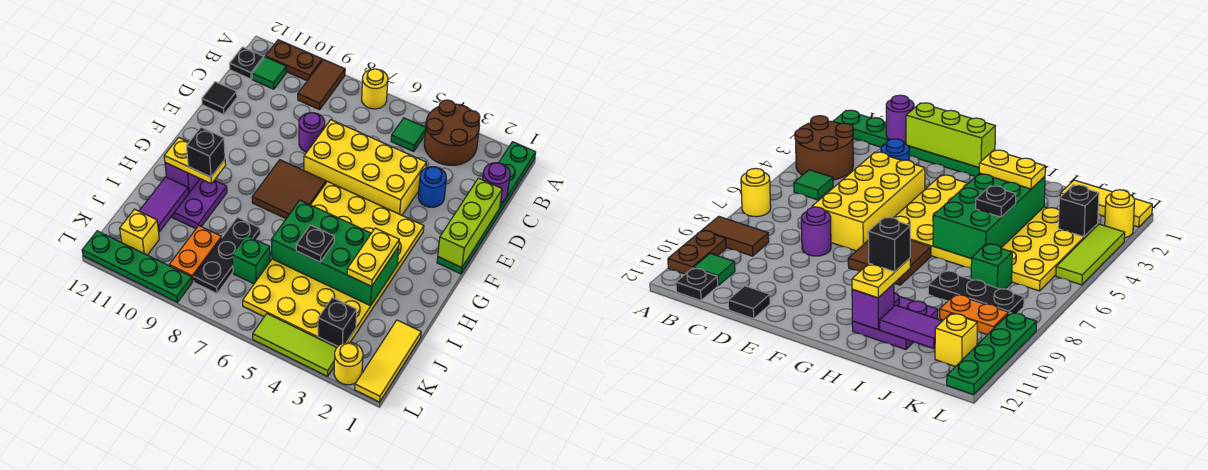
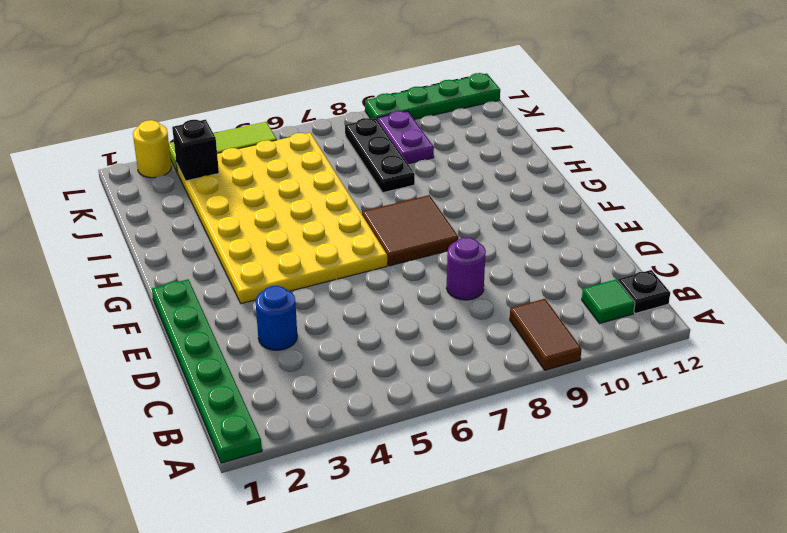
purple 1x2 plate [377,111,434,164] -> orange 1x2 plate [169,226,222,282]
none -> brown 2x2 round brick [424,100,480,165]
none -> yellow 1x1 round brick [362,69,388,109]
none -> brown 1x2 plate [266,40,322,81]
none -> green 1x1 tile [391,118,426,152]

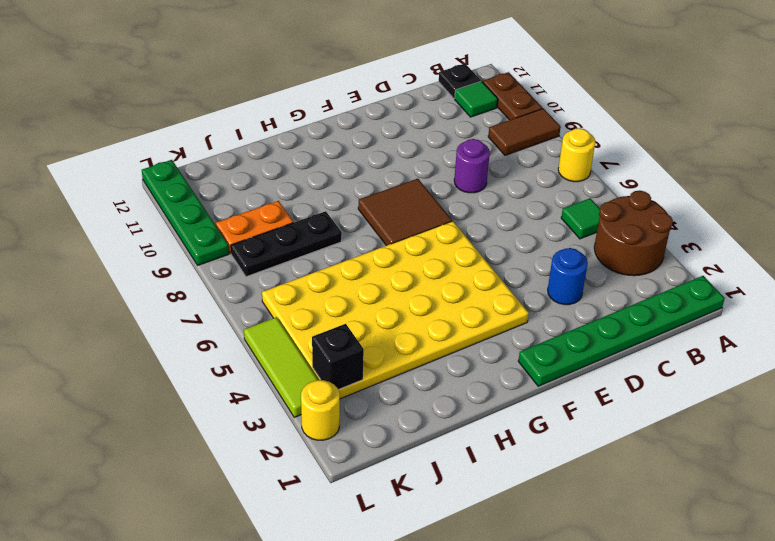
none -> yellow 2x4 brick [304,120,426,215]
none -> black 1x1 tile [202,82,237,114]
none -> purple 2x2 plate [171,179,227,229]
none -> yellow 1x3 tile [355,320,421,402]

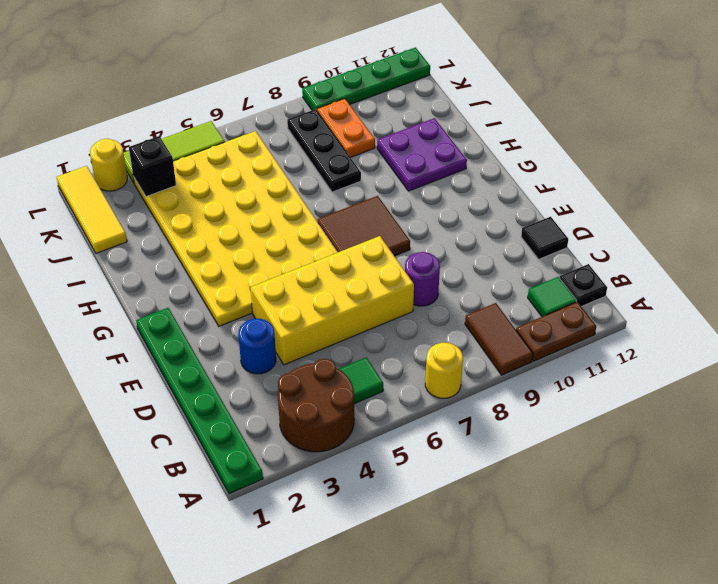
none -> green 1x1 brick [232,235,270,284]
none -> yellow 1x1 brick [120,209,159,255]
none -> purple 1x1 round brick [482,163,510,203]
none -> lime 1x3 brick [438,178,502,268]

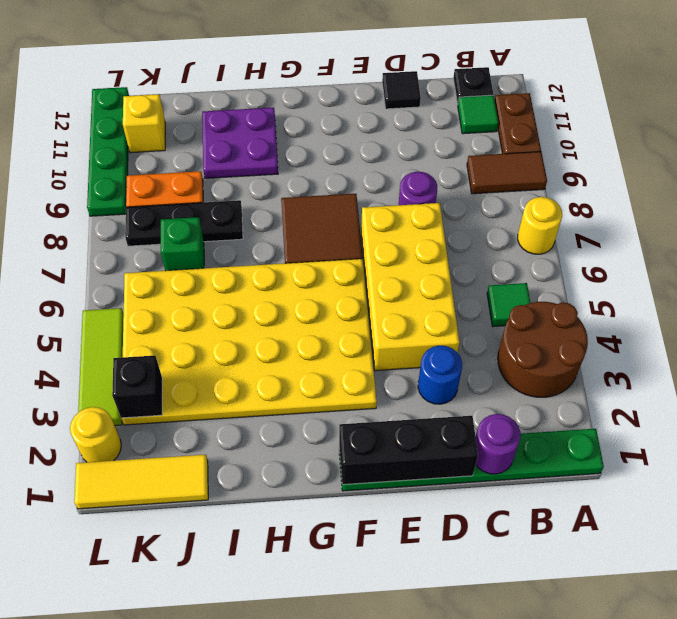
black 1x3 brick [339,416,478,485] -> lime 1x3 brick [438,178,502,268]
none -> green 2x4 brick [271,200,399,306]
none -> purple 1x1 brick [165,163,200,193]
none -> purple 1x2 tile [139,177,189,232]
none -> yellow 1x2 plate [347,228,399,286]

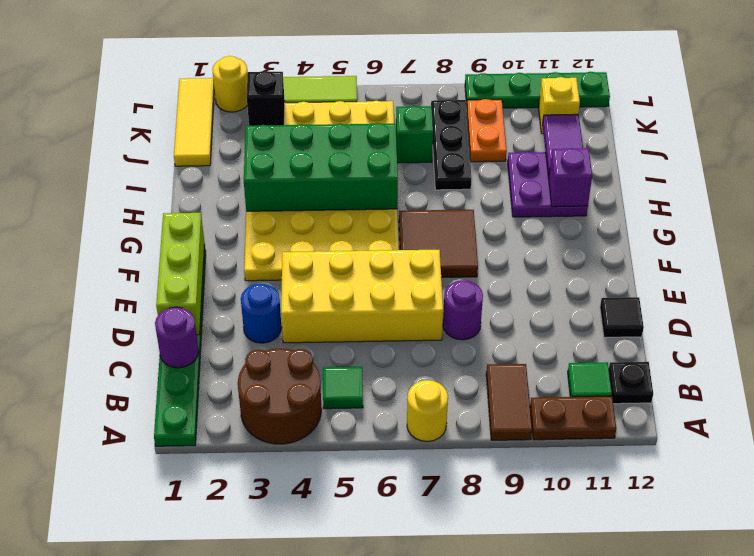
none -> yellow 1x2 plate [347,228,399,286]
none -> yellow 1x2 plate [164,137,226,184]
none -> black 1x1 plate [296,225,334,262]
none -> black 1x1 brick [186,127,225,177]

